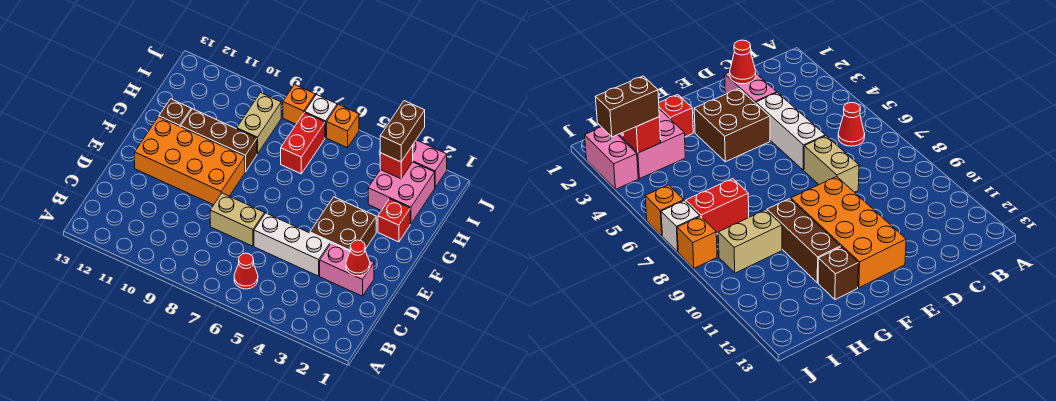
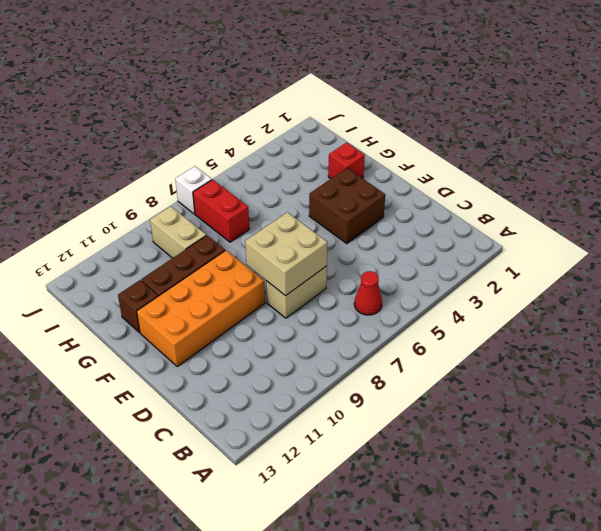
tan 2x2 brick [245,212,327,296] -> none
none -> pink 1x2 brick [320,243,374,296]
none -> white 1x3 brick [254,213,330,276]
none -> pink 2x2 brick [368,162,435,224]

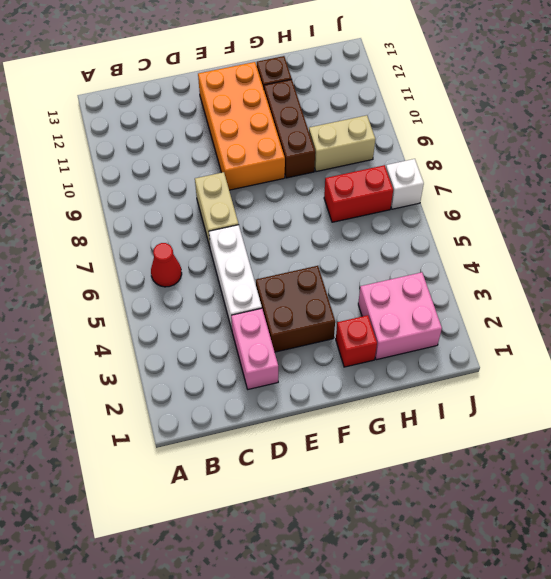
none -> pink 1x2 brick [413,140,447,187]
none -> orange 1x1 brick [327,104,359,148]
none -> orange 1x1 brick [283,85,315,124]

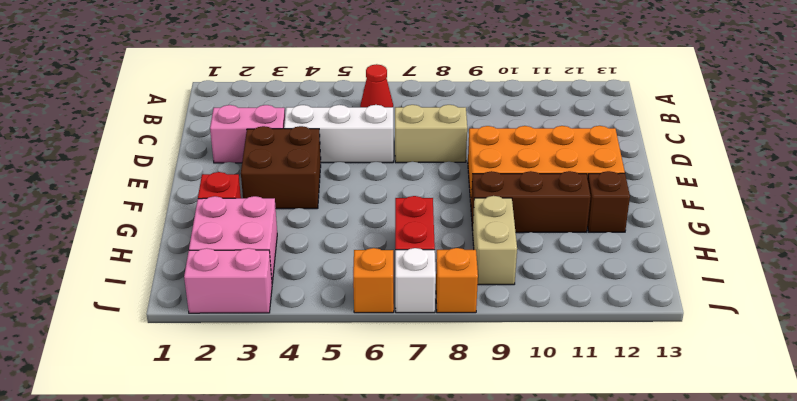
none -> red 1x1 cone [346,240,370,276]
none -> red 1x1 brick [380,145,413,179]
none -> brown 1x2 brick [380,101,425,162]

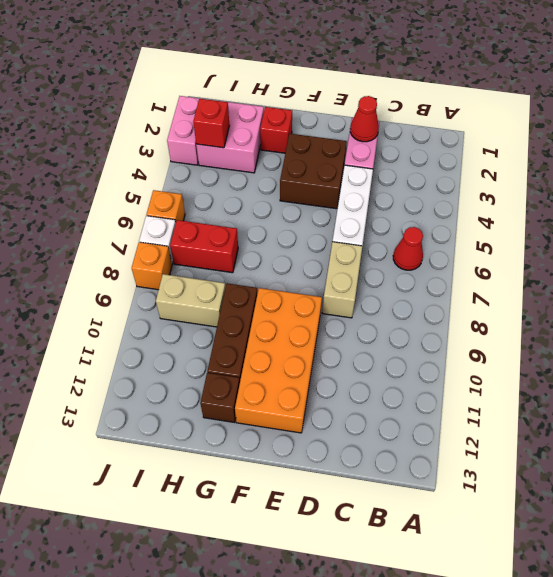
none -> brown 1x2 brick [380,101,425,162]

